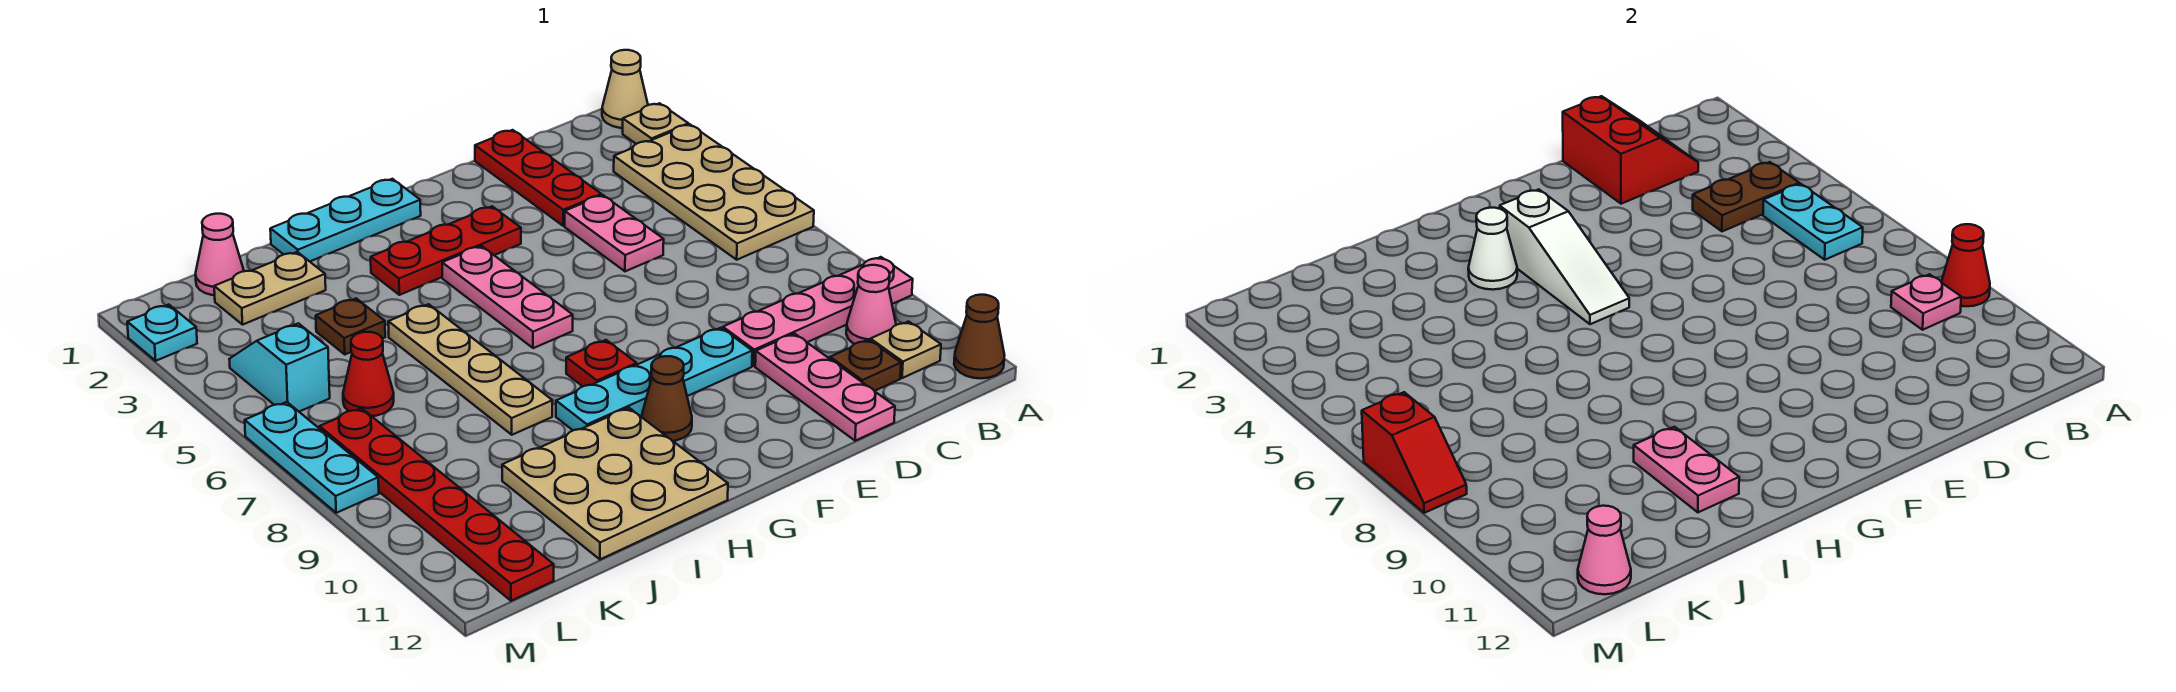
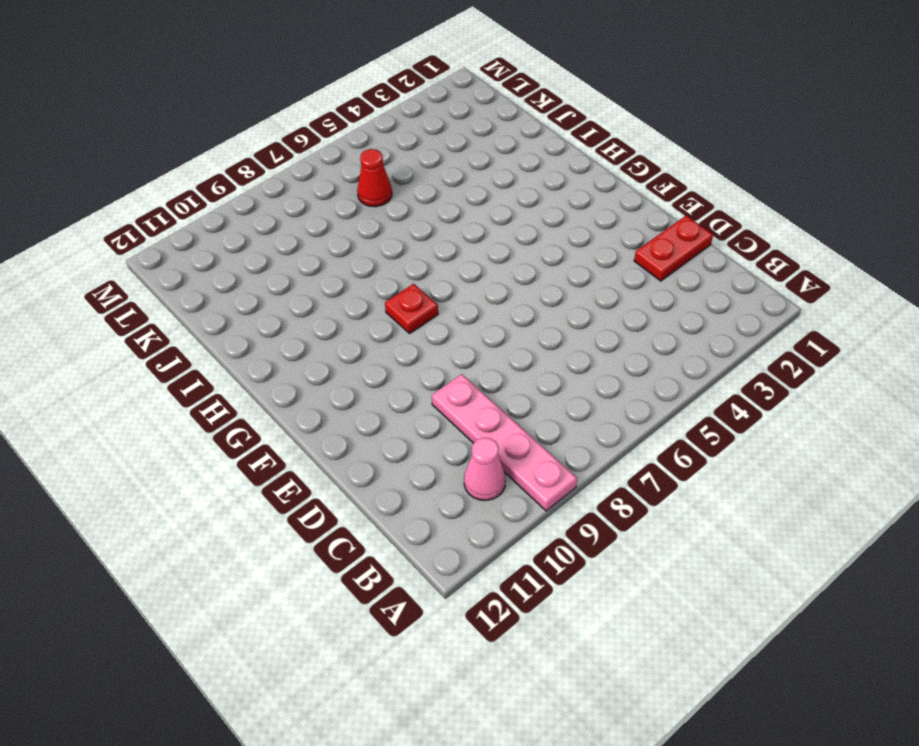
red 1x2 plate [634,216,713,281] -> red 1x3 plate [475,130,601,226]
none -> tan 1x1 cone [602,50,648,128]
none -> tan 1x1 plate [623,103,688,144]
none -> tan 2x4 plate [614,124,814,260]
none -> brown 1x1 cone [954,295,1005,379]

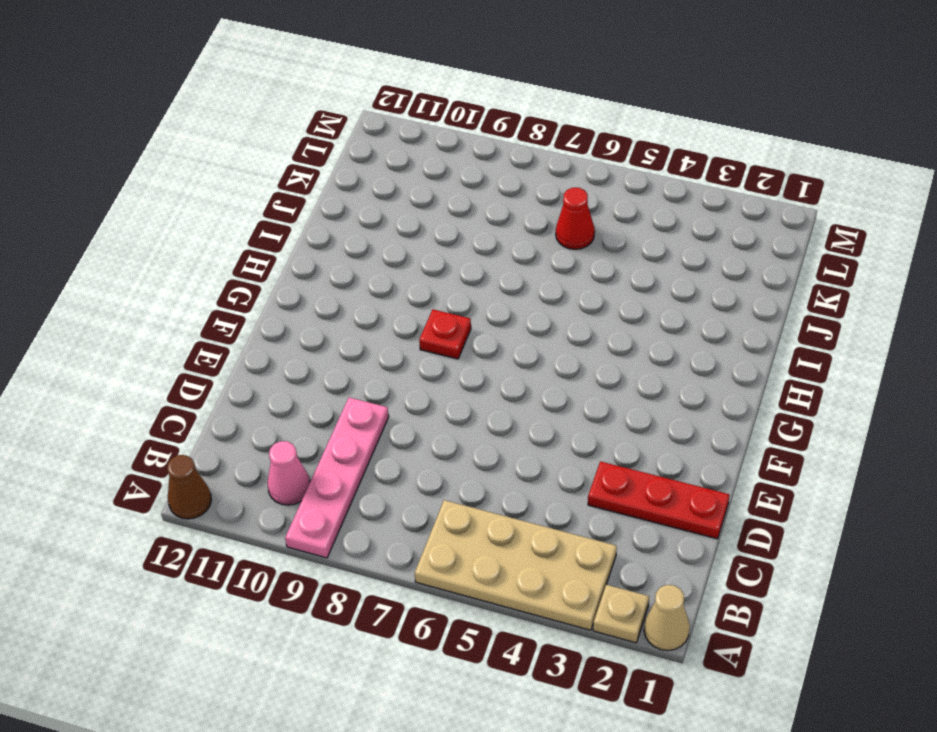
none -> tan 1x1 plate [870,322,941,378]
none -> brown 1x1 plate [830,339,901,391]
none -> pink 1x2 plate [565,195,664,271]
none -> pink 1x3 plate [755,334,895,441]

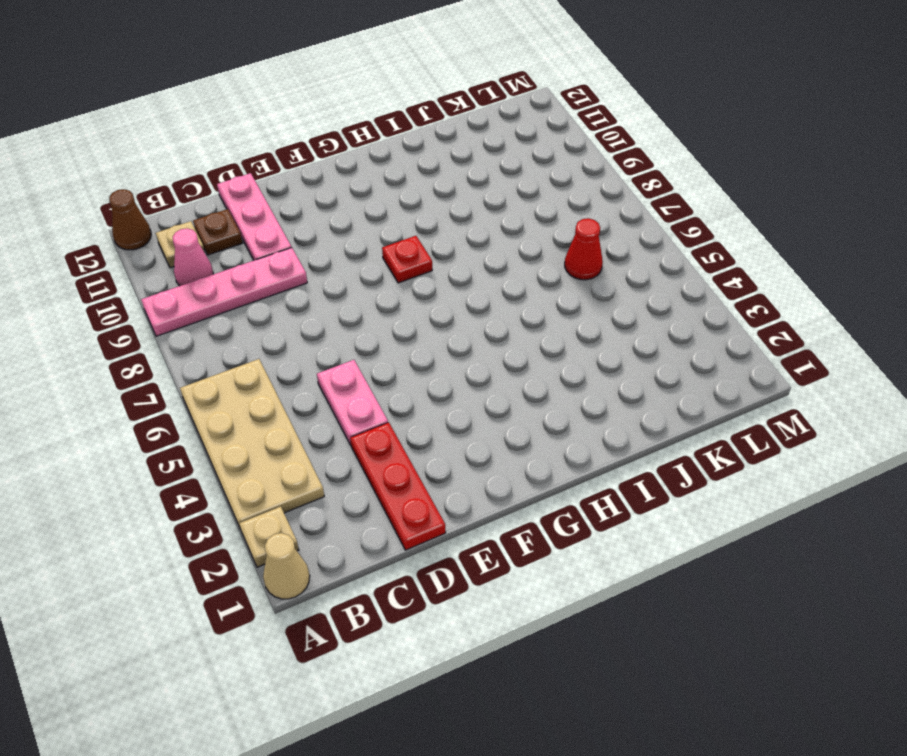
none -> cyan 1x4 plate [556,328,752,430]
none -> red 1x3 plate [371,206,521,295]
none -> cyan 1x3 plate [270,179,421,261]
none -> pink 1x3 plate [442,246,573,348]

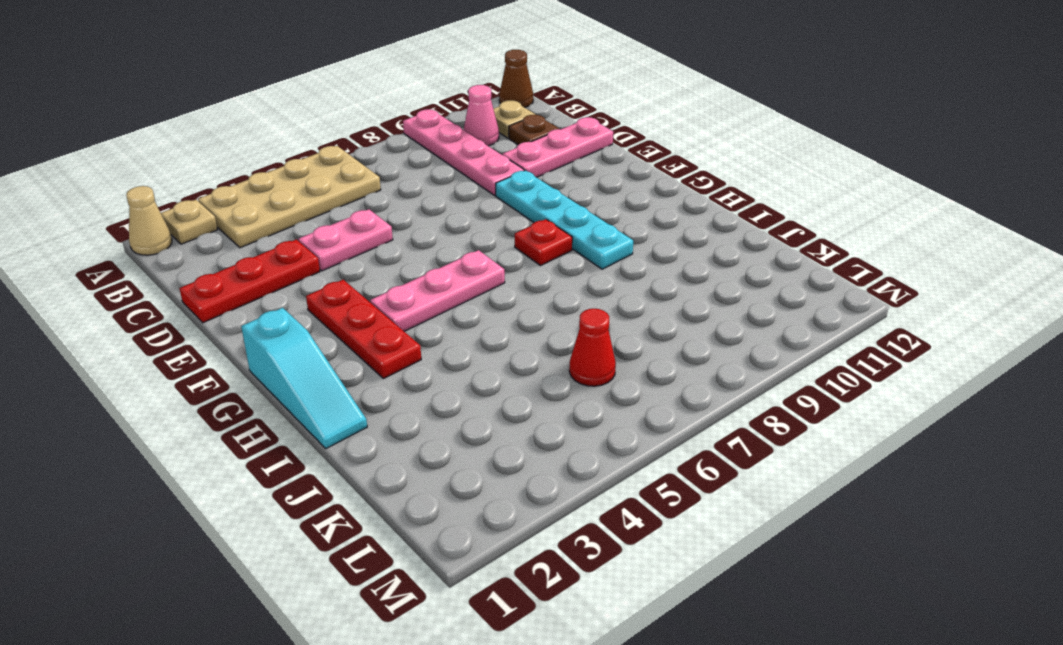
cyan 1x3 slope [241,308,367,448] -> cyan 1x3 plate [270,179,421,261]
none -> brown 1x1 cone [642,356,692,441]
none -> tan 3x3 plate [502,408,728,559]
none -> tan 1x4 plate [388,304,552,435]
none -> tan 1x2 plate [214,252,326,325]

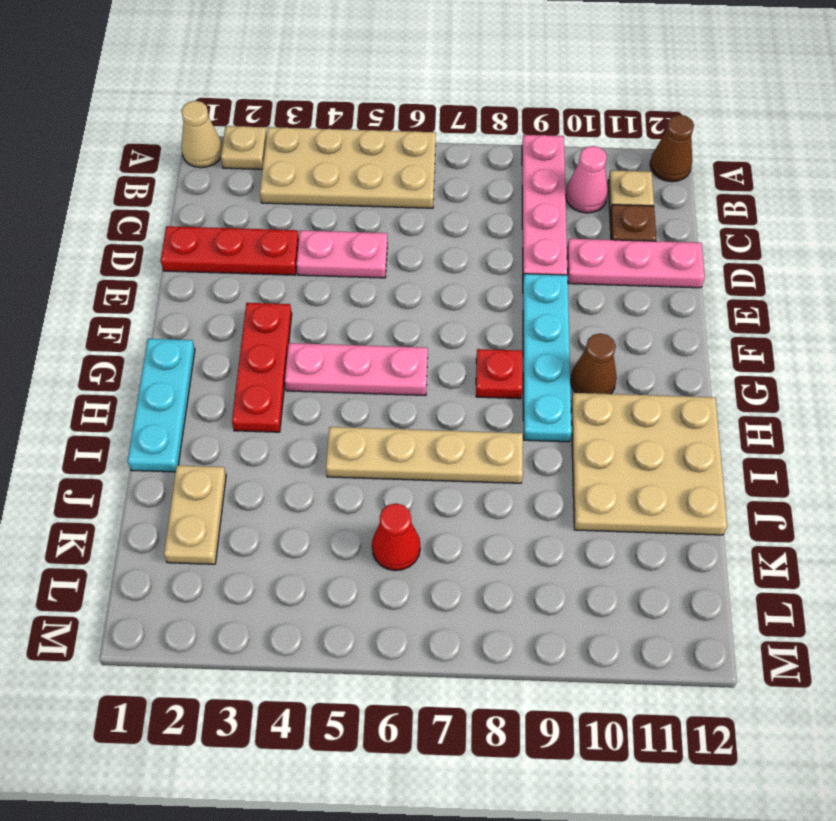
none -> brown 1x1 plate [316,298,385,354]
none -> pink 1x1 cone [195,214,244,295]
none -> cyan 1x2 slope [229,323,330,412]
none -> red 1x6 plate [320,408,554,601]

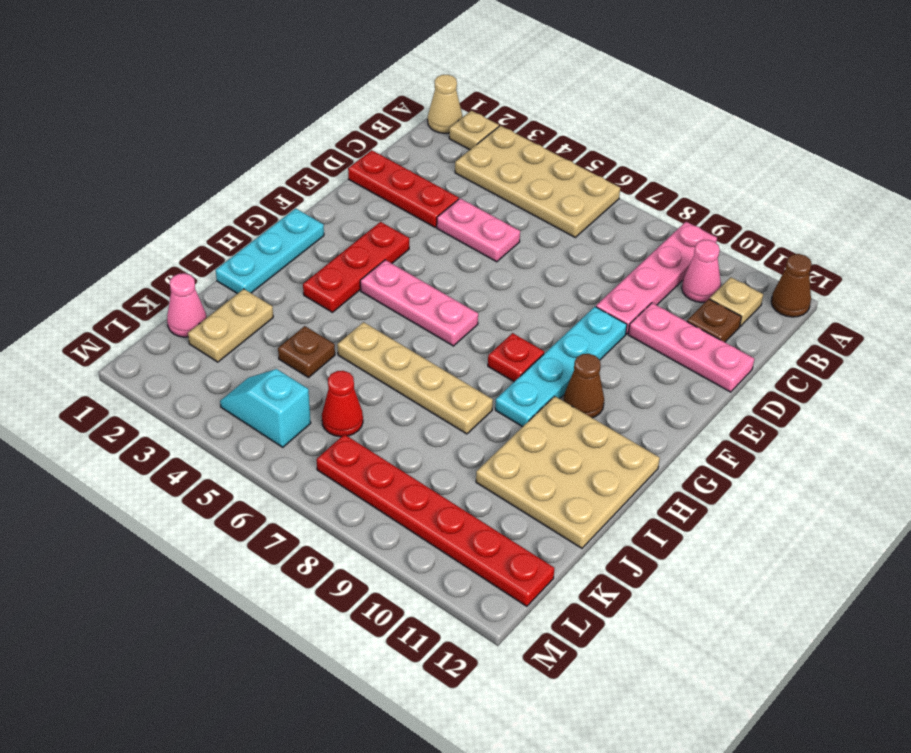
none -> cyan 1x1 plate [127,305,197,361]
none -> cyan 1x3 plate [245,402,379,513]
none -> red 1x1 cone [1942,224,1990,306]
none -> brown 1x2 plate [1693,162,1799,231]

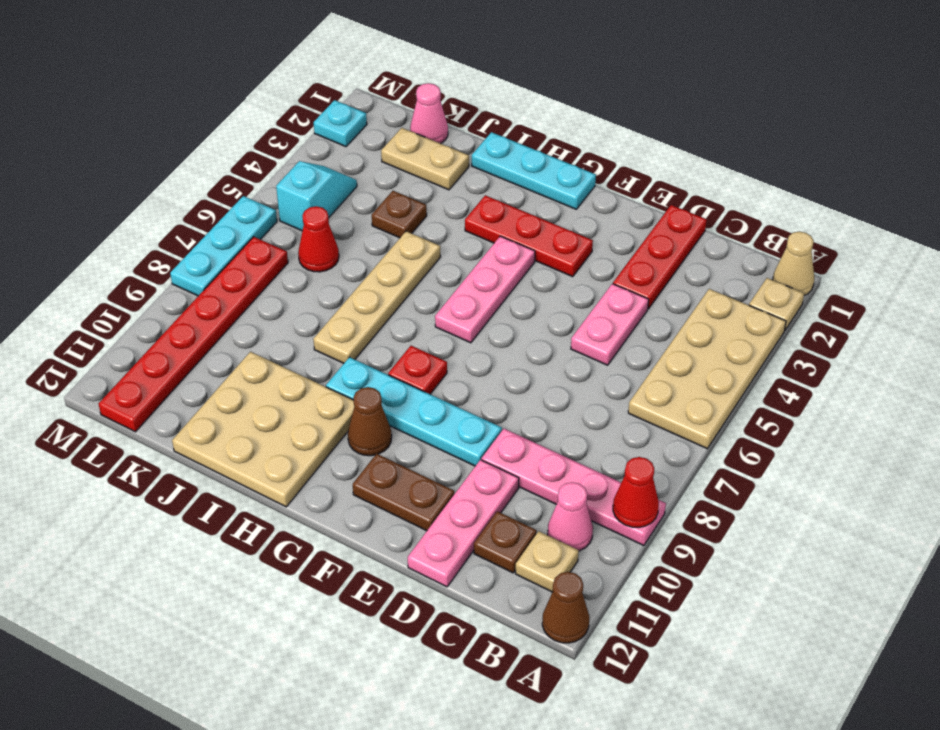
brown 1x2 plate [353,454,454,531] -> brown 1x2 plate moved to [1693,162,1799,231]
none -> cyan 1x2 plate [1763,184,1863,260]
none -> pink 1x1 plate [1891,274,1961,330]
none -> red 2x2 slope [1563,96,1698,204]
none -> white 1x3 slope [1500,189,1629,324]

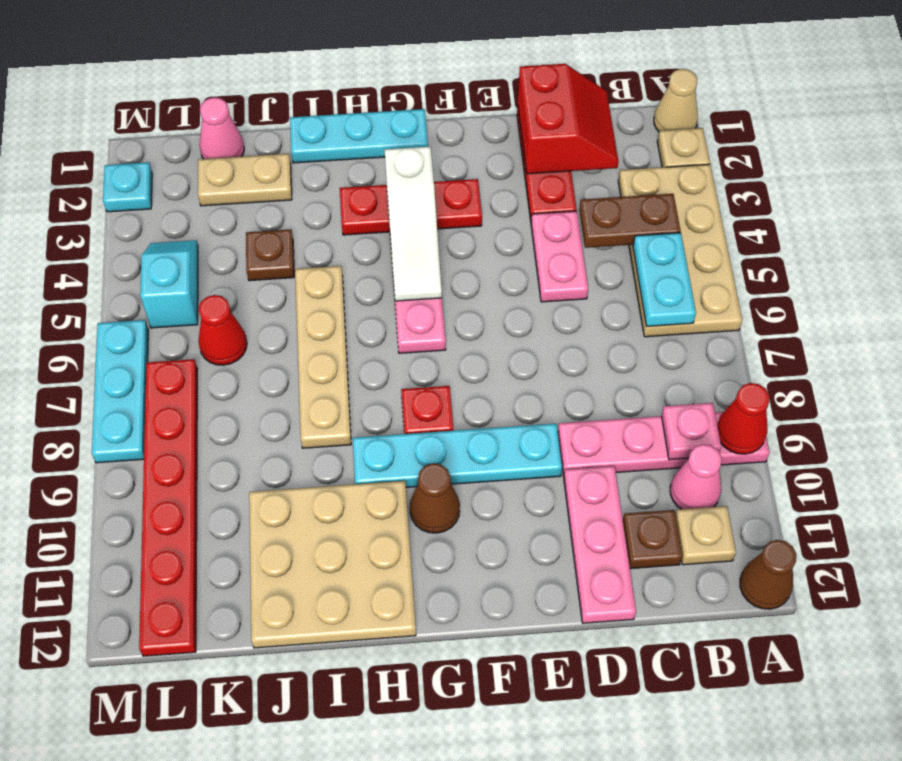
none -> white 1x1 cone [1468,208,1517,290]
none -> pink 1x2 plate [1634,427,1739,512]
none -> pink 1x1 cone [1578,506,1631,594]
none -> red 1x2 slope [1362,392,1467,513]

